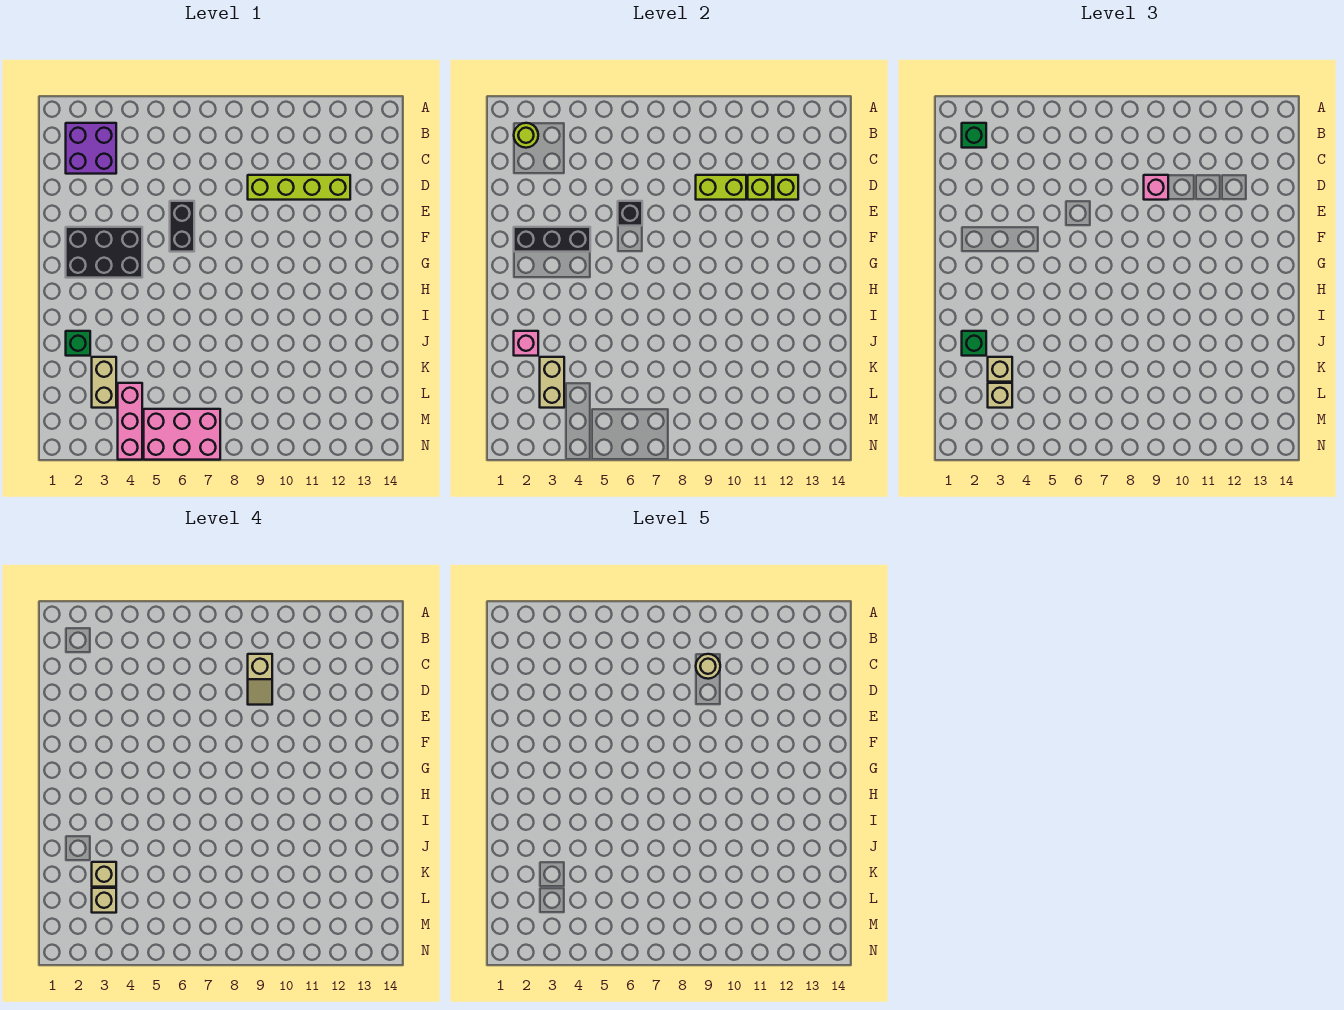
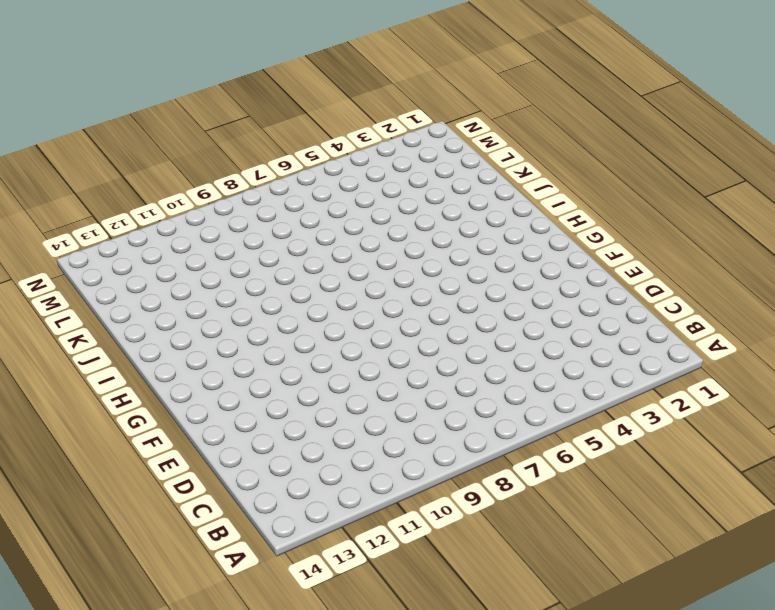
none -> purple 2x2 brick [66,123,116,174]
none -> lime 1x4 brick [248,175,350,200]
none -> black 1x2 brick [170,201,194,252]

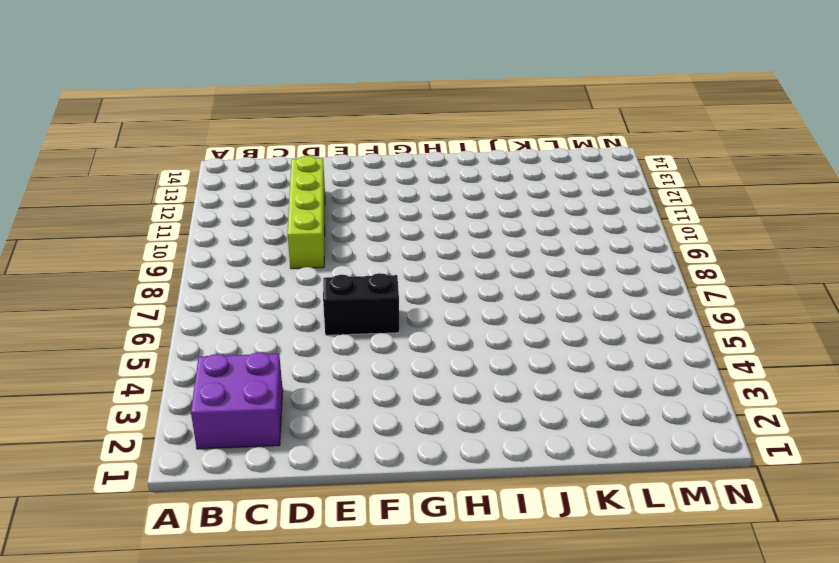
none -> black 2x3 brick [66,227,142,278]
none -> green 1x1 brick [66,331,90,356]
none -> tan 1x2 brick [92,357,116,408]

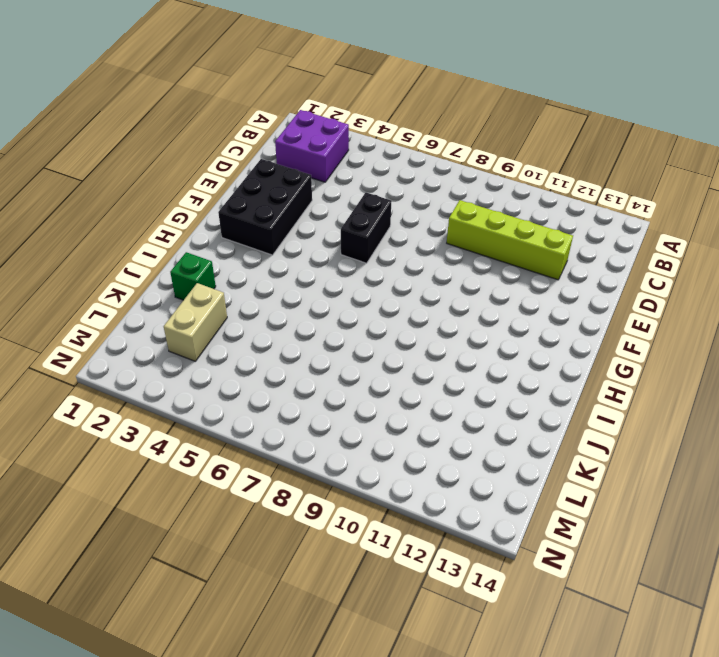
black 2x3 brick [218,159,312,255] -> black 2x3 brick turned to [66,227,142,278]
none -> pink 1x3 brick [118,383,142,460]
none -> pink 2x3 brick [144,409,220,460]
none -> lime 1x1 round brick [514,123,538,148]

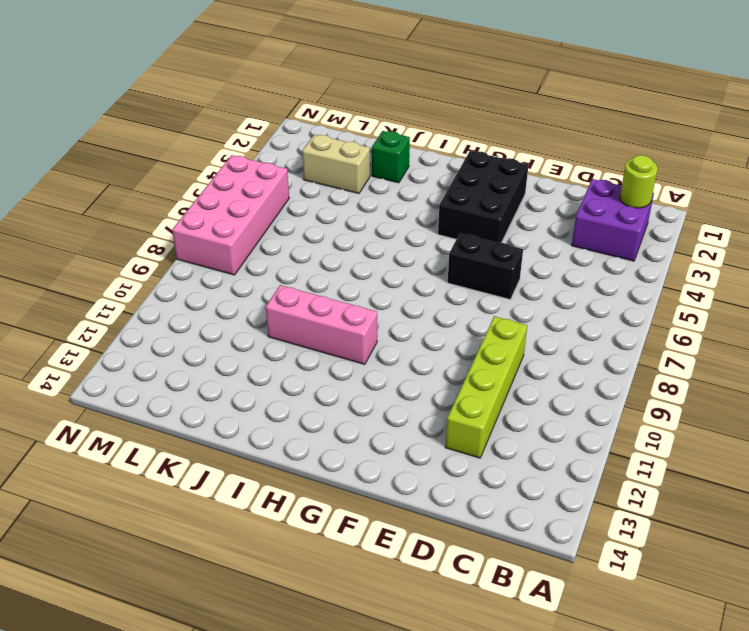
pink 1x3 brick [266,285,377,364] -> pink 1x3 brick moved to [118,383,142,460]
pink 2x4 brick [172,155,289,275] -> pink 2x3 brick [144,409,220,460]
none -> lime 1x2 brick [696,175,746,200]
none -> lime 1x1 brick [748,175,772,200]
none -> lime 1x1 brick [774,175,798,200]

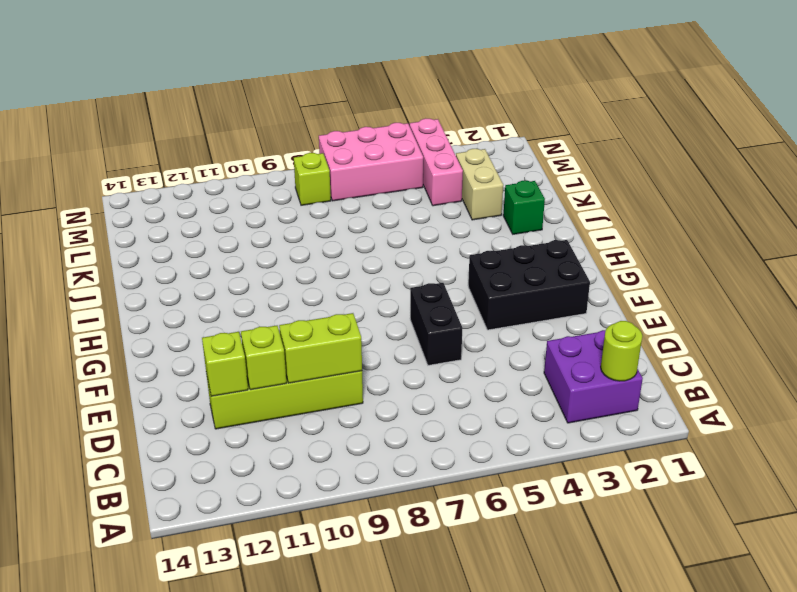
lime 1x1 brick [294,153,331,205] -> none
none -> black 1x1 brick [618,201,642,226]
none -> black 1x3 brick [514,227,590,252]
none -> pink 1x1 brick [514,331,538,356]

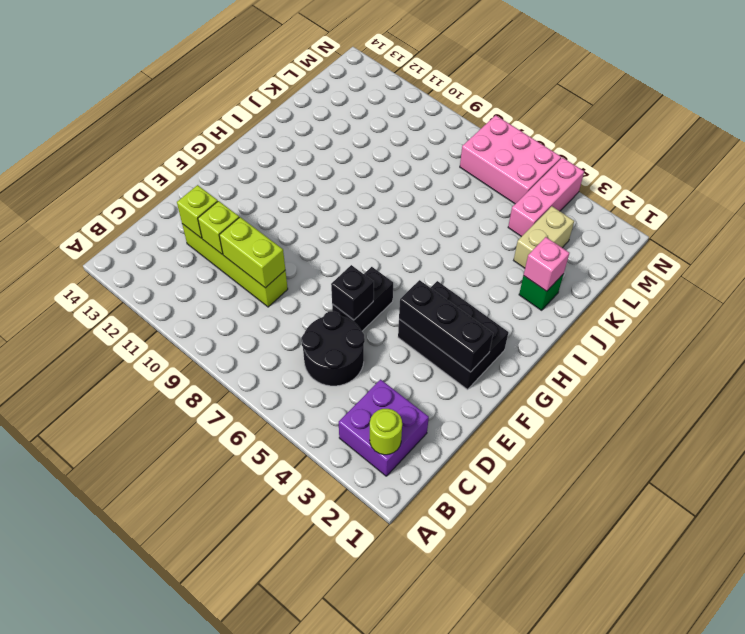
black 2x2 round brick [301,311,365,386] -> none
none -> tan 1x2 brick [540,357,564,408]
none -> green 1x1 brick [962,123,986,148]
none -> pink 1x1 brick [1144,175,1168,200]

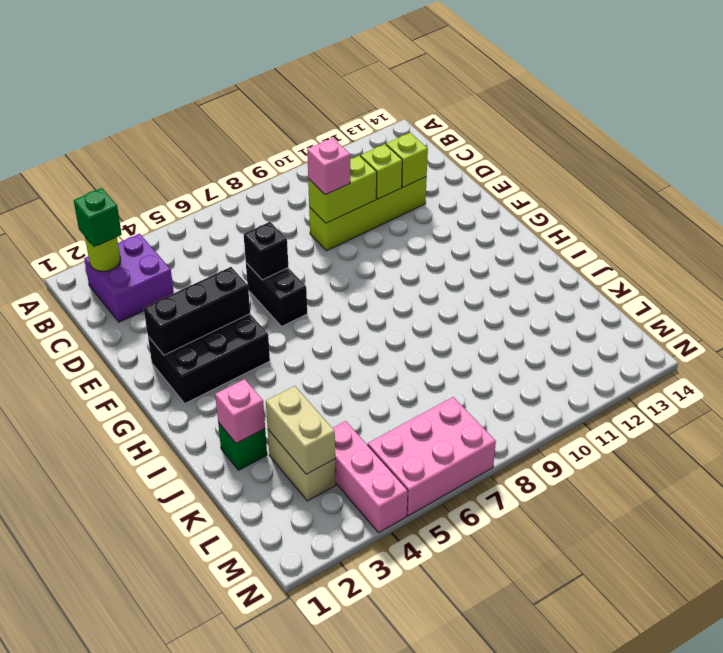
none -> green 1x1 brick [962,331,986,356]
none -> tan 1x1 brick [988,357,1012,382]
none -> tan 1x1 brick [988,383,1012,408]

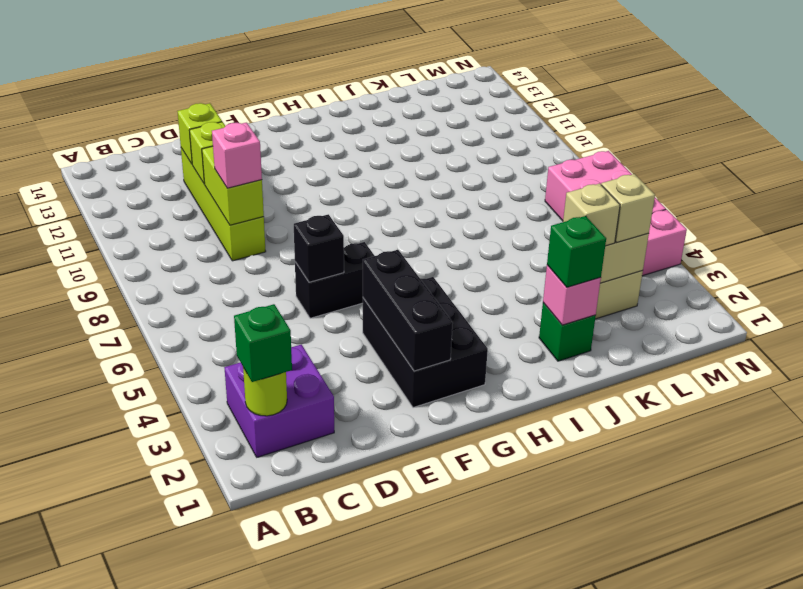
none -> tan 1x2 slope [248,654,272,705]
none -> tan 1x1 brick [92,862,116,887]
none -> tan 1x1 brick [92,888,116,913]

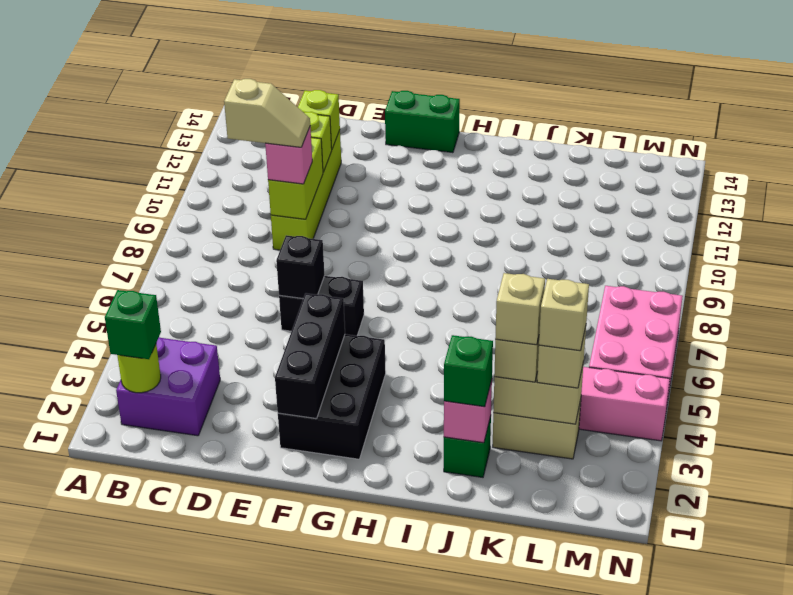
green 1x2 brick [385,91,460,153] -> none
none -> tan 1x1 round brick [696,654,720,679]

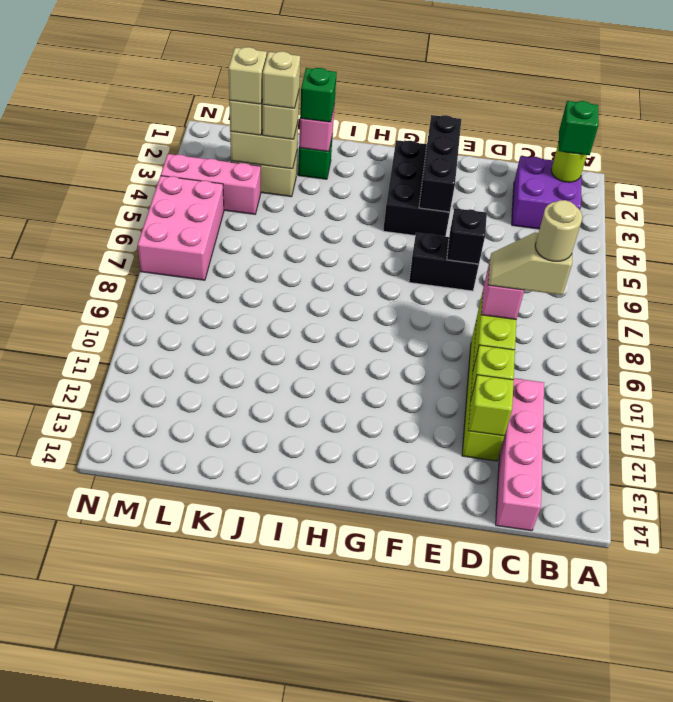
pink 1x4 brick [496,378,544,531] -> none

